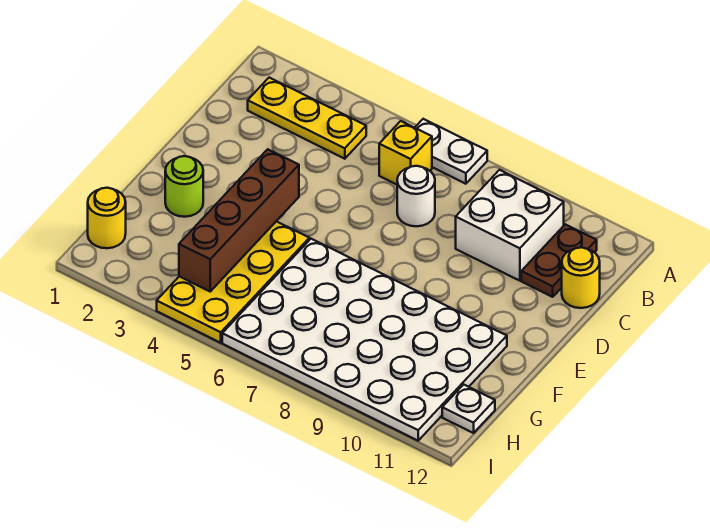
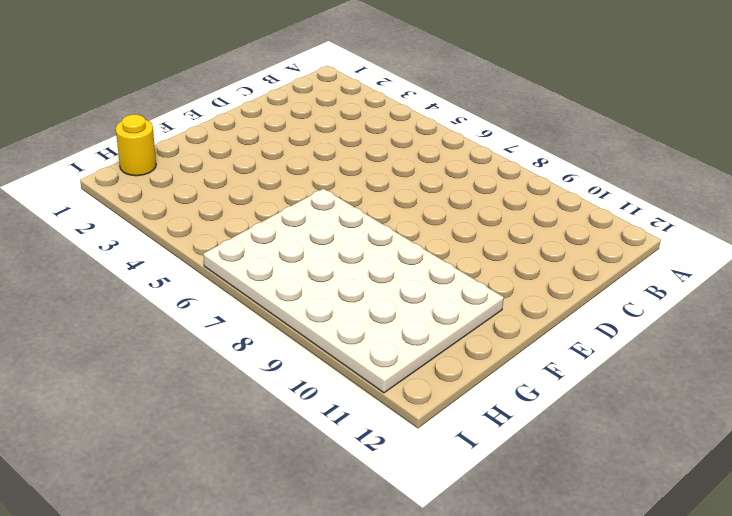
none -> white 1x2 plate [415,119,487,184]
none -> yellow 1x3 plate [248,78,366,159]
none -> yellow 1x1 brick [379,121,432,185]

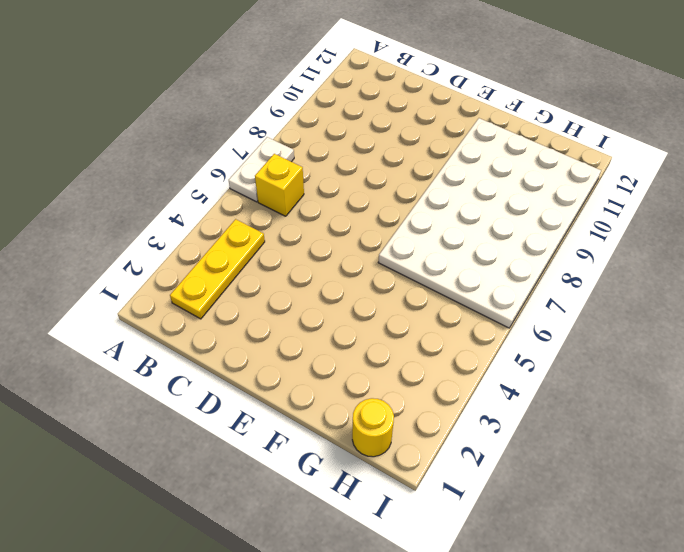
none -> white 2x2 brick [456,170,564,281]
none -> brown 1x2 plate [521,224,597,297]
none -> white 1x1 round brick [397,166,435,226]

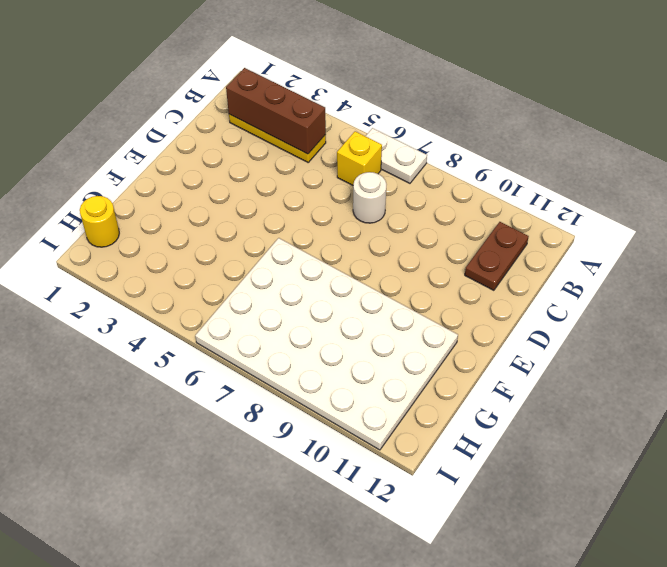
brown 1x3 brick [226,68,326,154] -> none
none -> white 2x2 brick [456,170,564,281]
none -> yellow 1x1 round brick [562,247,600,308]
none -> lime 1x1 round brick [165,156,203,217]

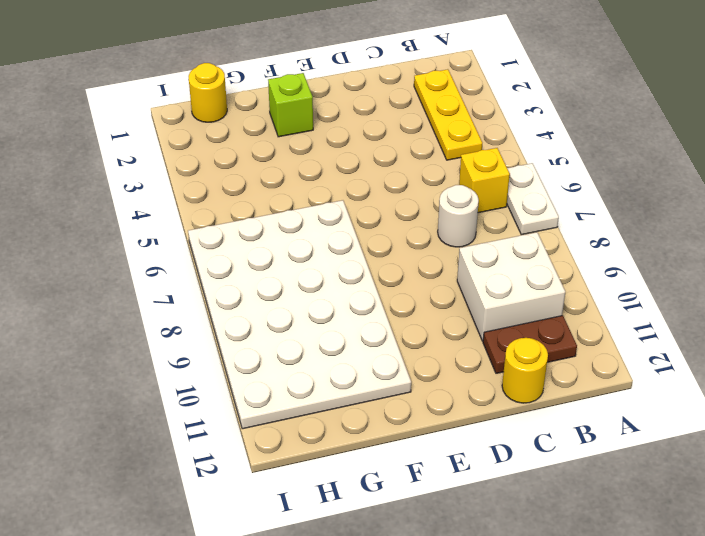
lime 1x1 brick [268,73,313,137] -> lime 1x1 round brick [165,156,203,217]
none -> yellow 2x4 plate [157,221,309,343]
none -> white 1x1 plate [442,384,495,433]
none -> brown 1x4 brick [179,149,299,291]

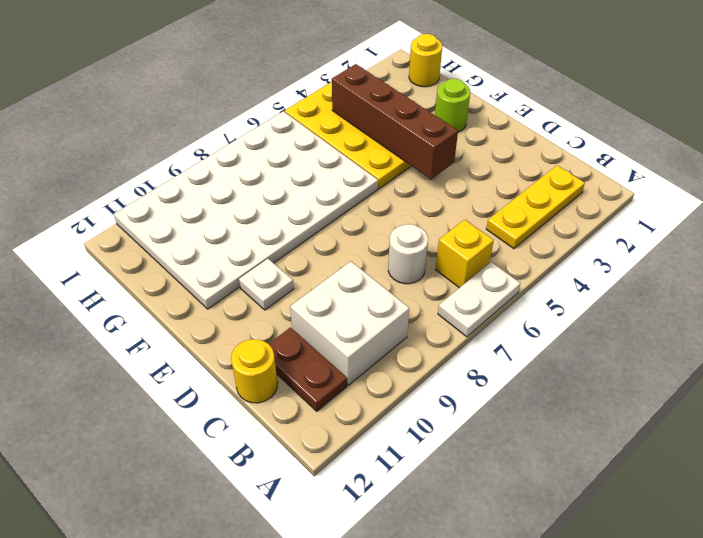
white 1x1 plate [239,259,294,310] -> white 1x1 plate moved to [442,384,495,433]

